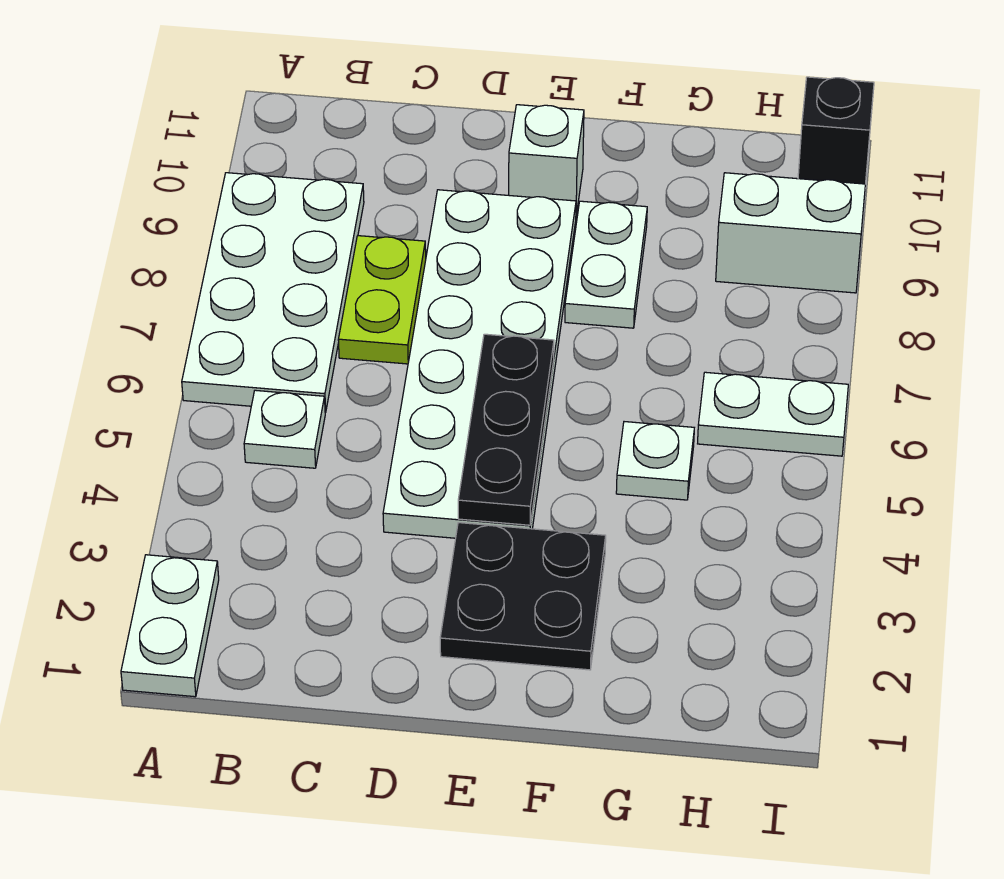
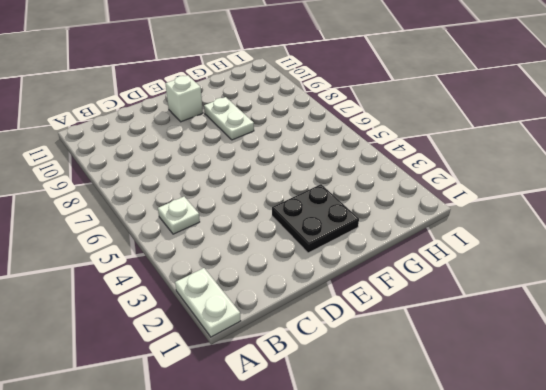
none -> white 2x4 plate [182,173,364,413]
none -> lime 1x2 plate [338,236,426,364]
none -> white 2x6 plate [383,190,576,538]

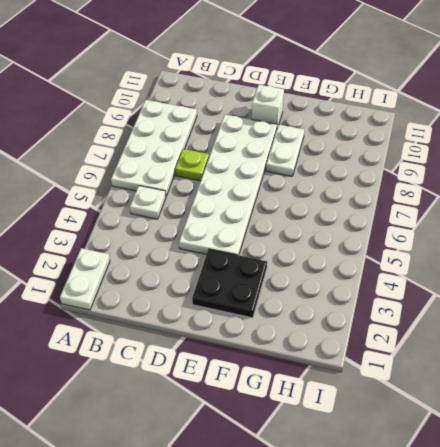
lime 1x1 plate [175,149,209,181] -> lime 1x2 plate [338,236,426,364]
none -> white 1x1 plate [616,422,694,500]
none -> white 1x2 plate [698,372,848,456]
none -> white 1x2 brick [716,173,865,293]

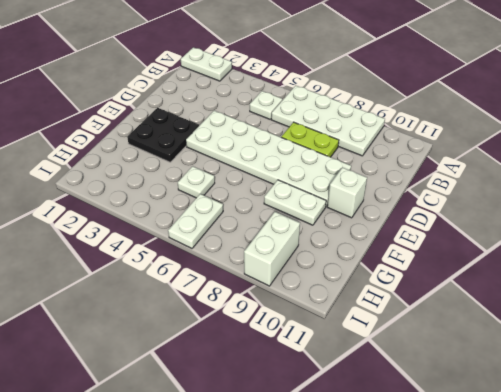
none -> black 1x1 brick [798,77,874,184]
none -> black 1x3 plate [458,334,554,525]

